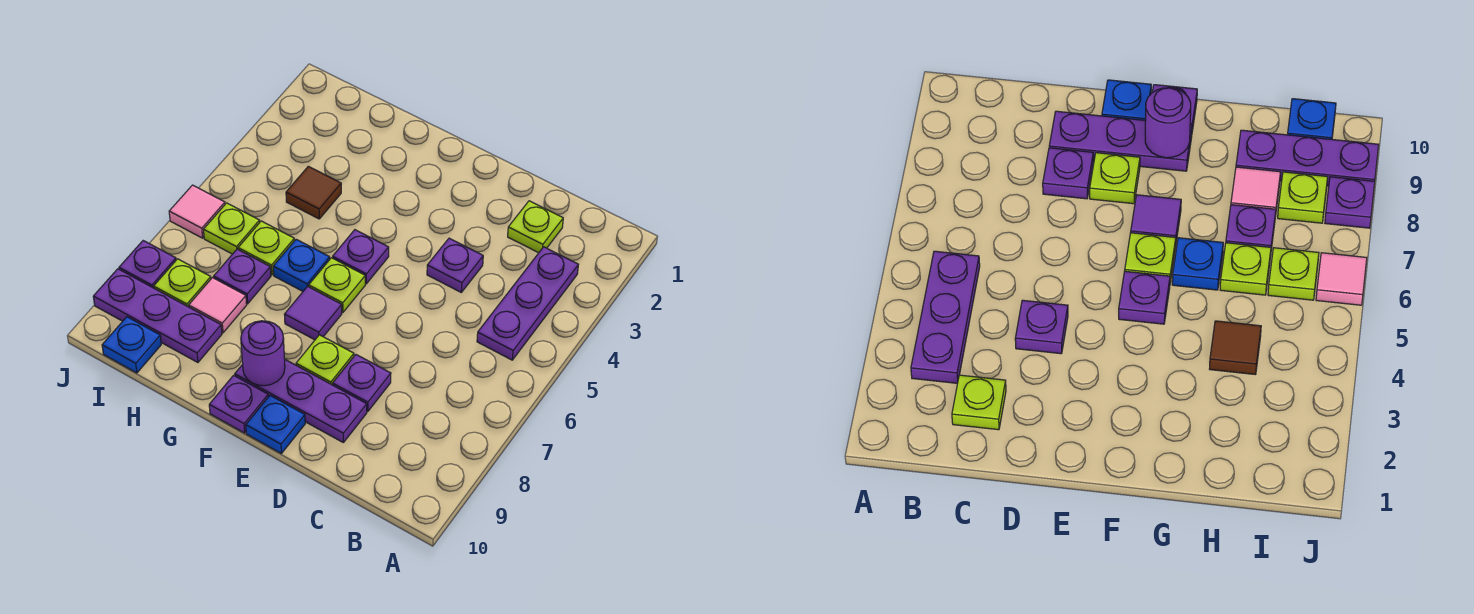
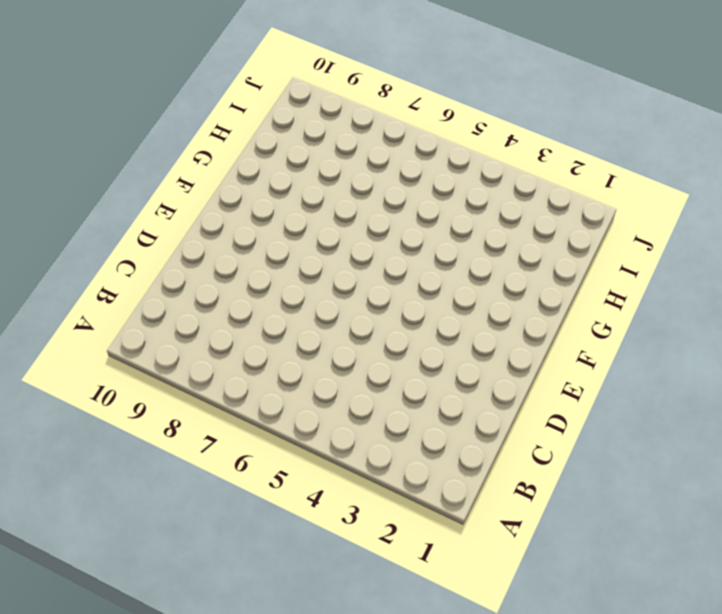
none -> purple 1x3 plate [477,247,578,360]
none -> lime 1x1 plate [508,201,563,253]
none -> purple 1x1 plate [427,238,483,292]

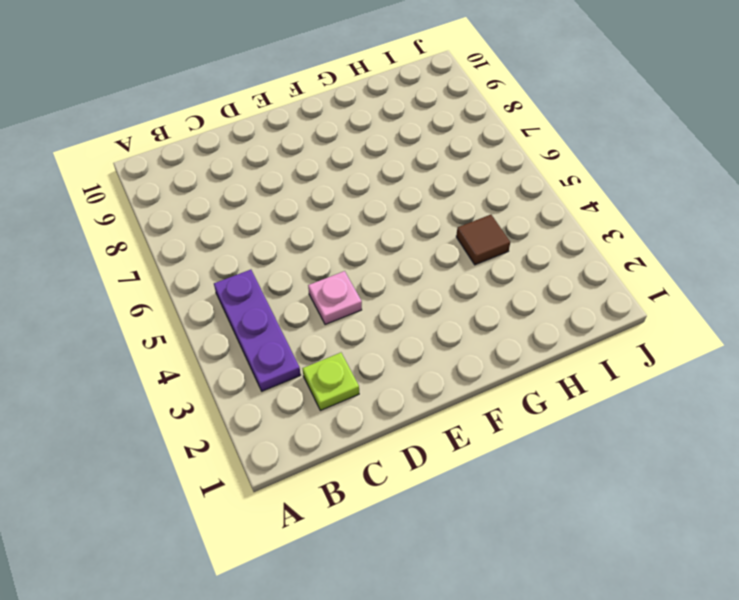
pink 1x1 plate [308,271,362,325] -> purple 1x1 plate [427,238,483,292]
none -> purple 1x1 plate [333,355,391,412]
none -> purple 1x3 plate [235,360,367,442]
none -> lime 1x1 plate [296,335,354,385]

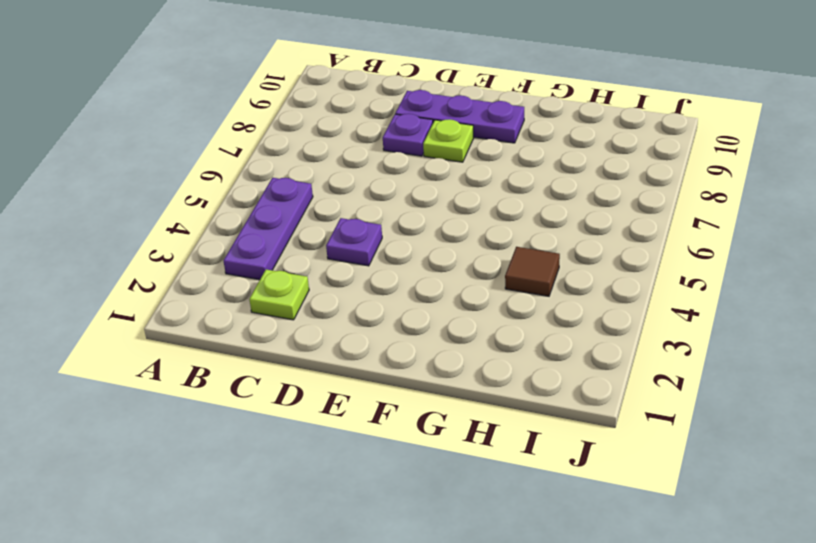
none -> blue 1x1 plate [246,395,305,453]
none -> purple 1x1 plate [333,230,389,284]
none -> lime 1x1 plate [309,258,365,313]

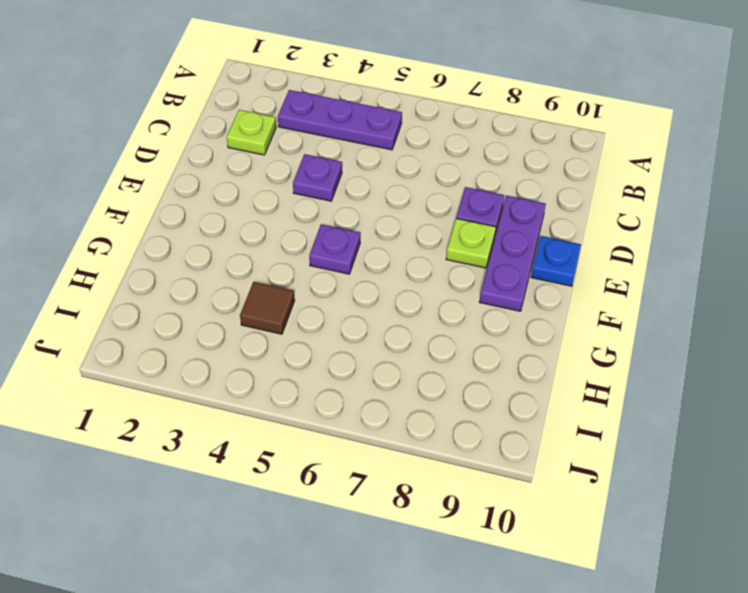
none -> lime 1x1 plate [309,258,365,313]
none -> purple 1x1 tile [284,286,342,340]
none -> purple 1x1 plate [209,375,268,433]

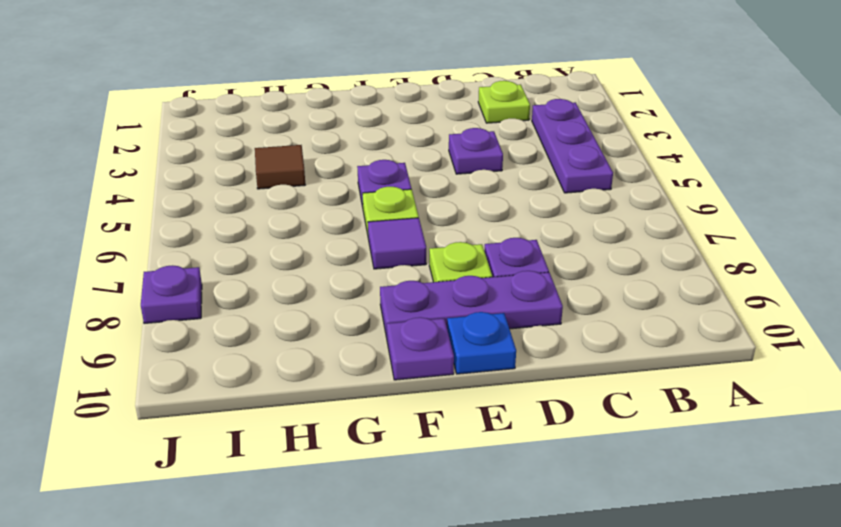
none -> blue 1x1 plate [273,239,330,291]
none -> lime 1x1 plate [238,221,294,275]
none -> purple 1x1 plate [214,249,271,304]

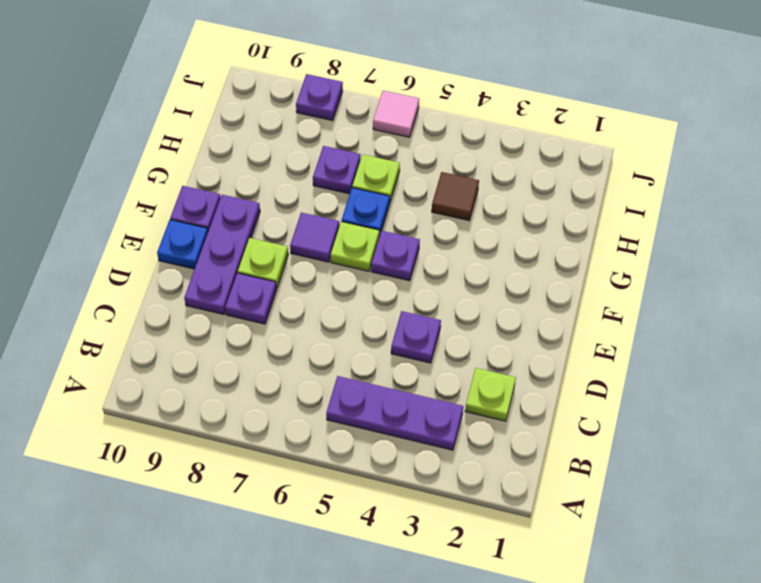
none -> pink 1x1 tile [189,278,247,333]
none -> purple 1x3 plate [93,269,222,363]
none -> lime 1x1 plate [204,203,260,254]

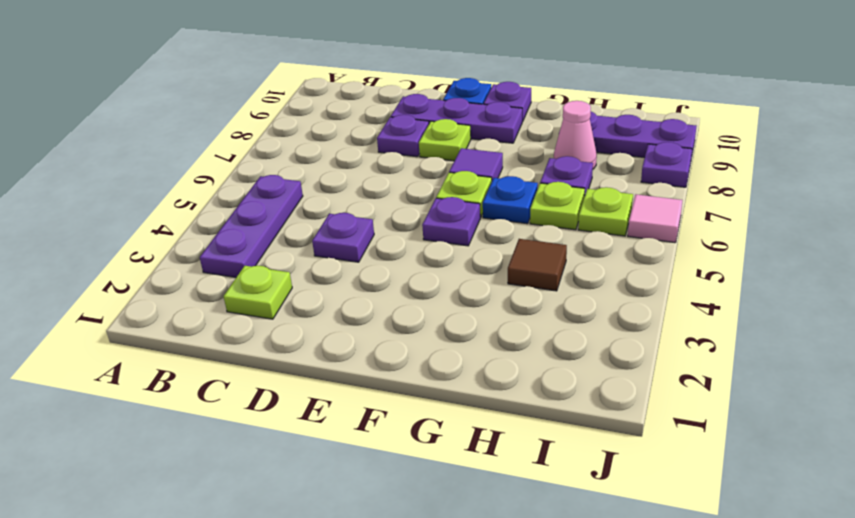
pink 1x1 cone [554,101,597,169] -> pink 1x1 tile [189,278,247,333]
none -> lime 1x1 plate [154,259,211,307]
none -> blue 1x1 plate [102,317,161,373]
none -> purple 1x1 round brick [241,321,285,386]

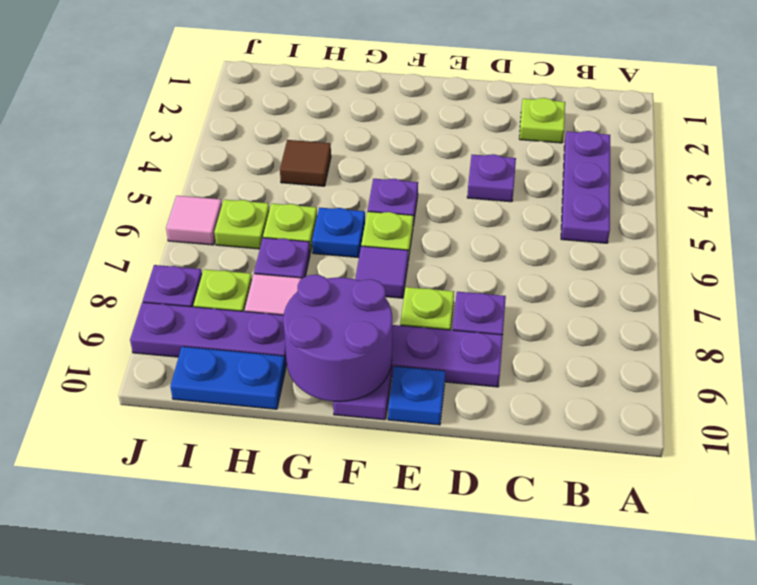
purple 2x2 round brick [283,275,392,402] -> purple 1x1 round brick [241,321,285,386]
blue 1x2 plate [170,347,286,409] -> blue 1x1 plate [102,317,161,373]

